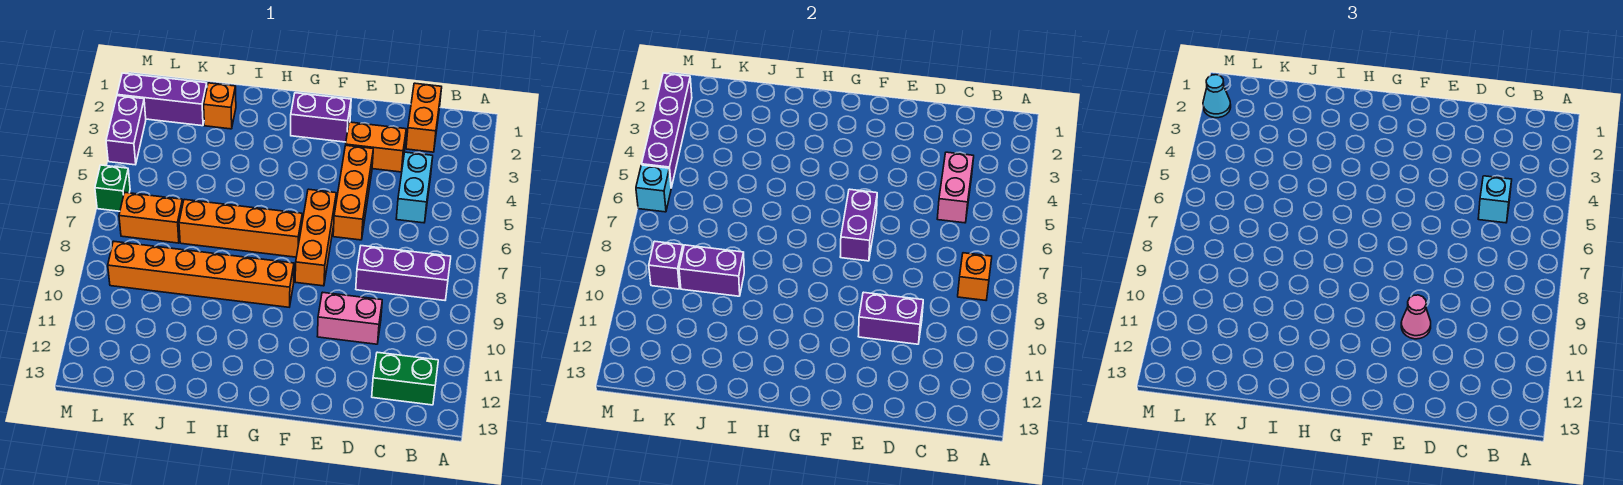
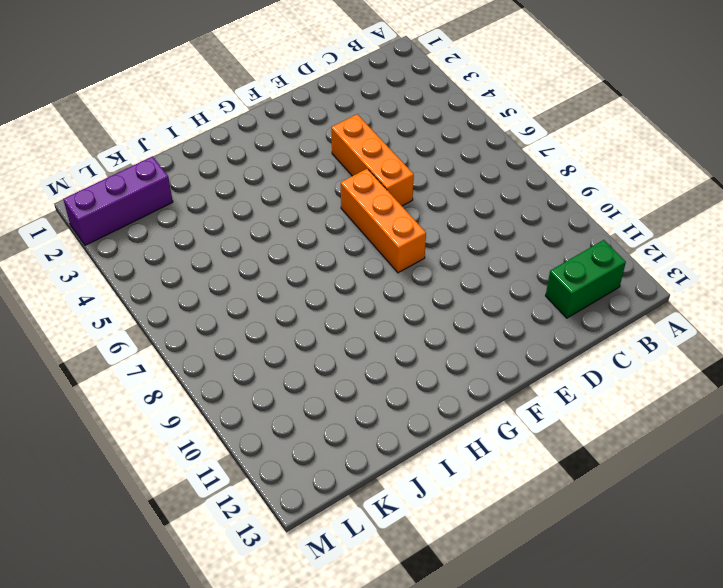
none -> purple 1x3 brick [356,246,451,300]
none -> orange 1x2 brick [406,83,442,152]
none -> cyan 1x2 brick [396,152,433,223]

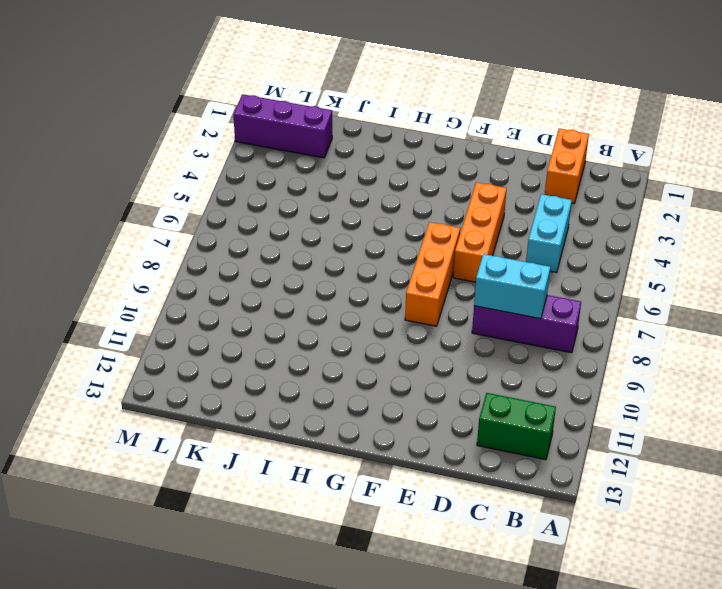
cyan 1x2 brick [474,254,550,319] -> none
none -> orange 1x2 brick [346,122,406,172]
none -> pink 1x2 brick [317,292,382,344]
none -> purple 1x2 brick [291,93,351,142]

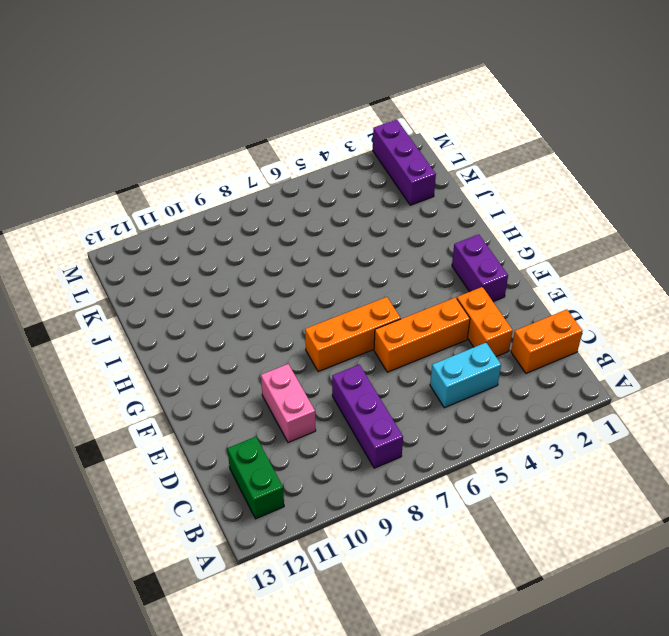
none -> orange 1x4 brick [179,199,302,257]
none -> orange 1x6 brick [108,241,294,307]
none -> orange 1x1 brick [204,83,236,129]

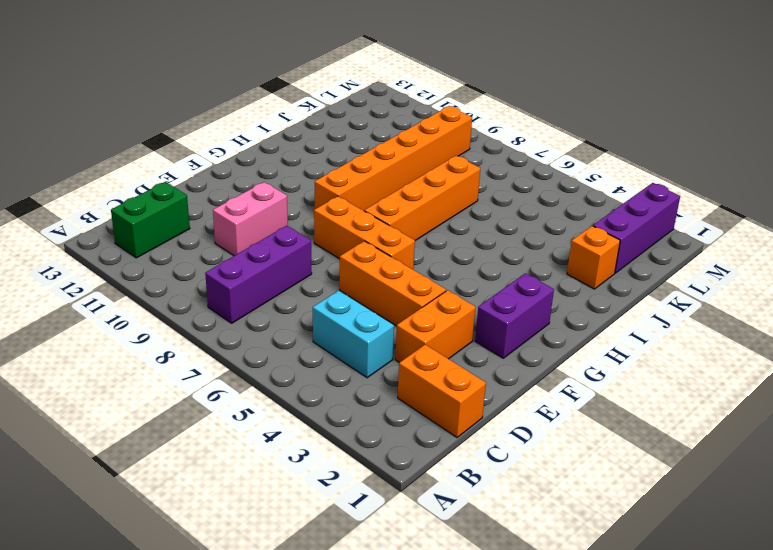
none -> orange 1x2 brick [119,193,183,243]
none -> purple 1x2 brick [106,96,146,165]
none -> green 1x1 brick [95,165,130,211]

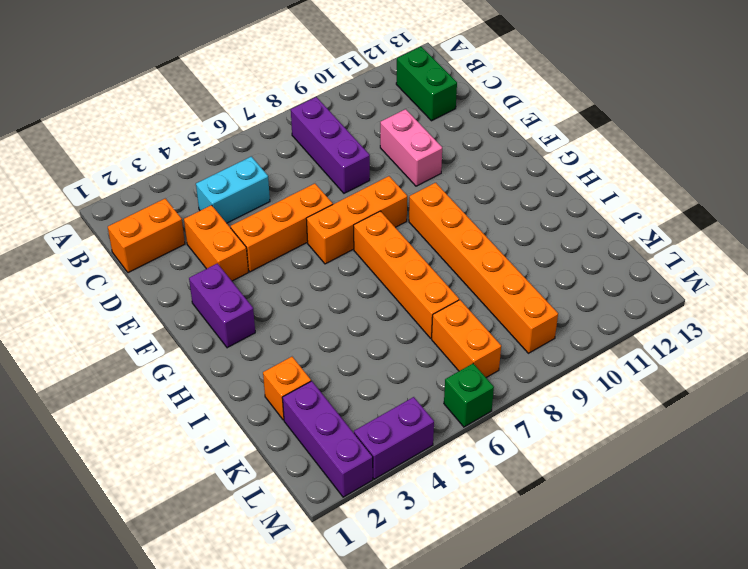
none -> orange 1x1 brick [958,253,992,300]
none -> pink 1x2 brick [937,152,974,223]
none -> purple 1x2 brick [858,292,923,344]

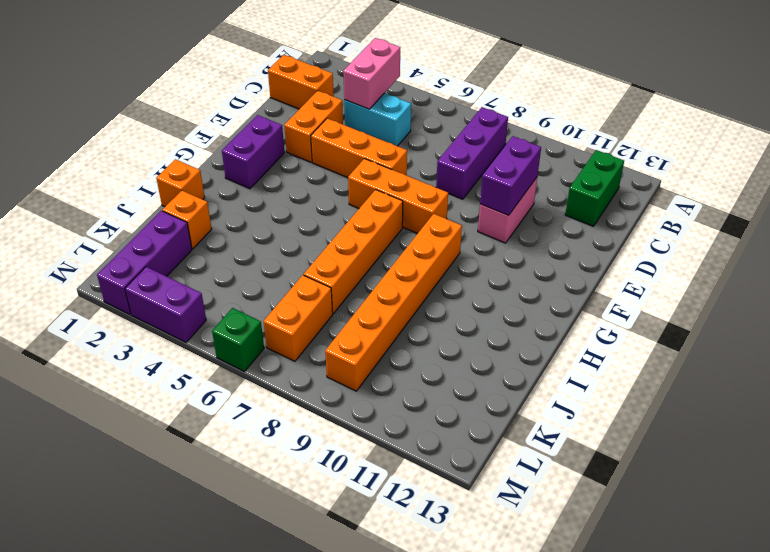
pink 1x2 brick [343,38,400,109] -> pink 1x2 brick turned to [937,152,974,223]
orange 1x1 brick [156,159,205,207] -> orange 1x1 brick moved to [958,253,992,300]
none -> purple 1x2 brick [840,189,877,261]
none -> purple 1x2 brick [679,245,744,296]
none -> purple 1x1 brick [649,241,683,289]

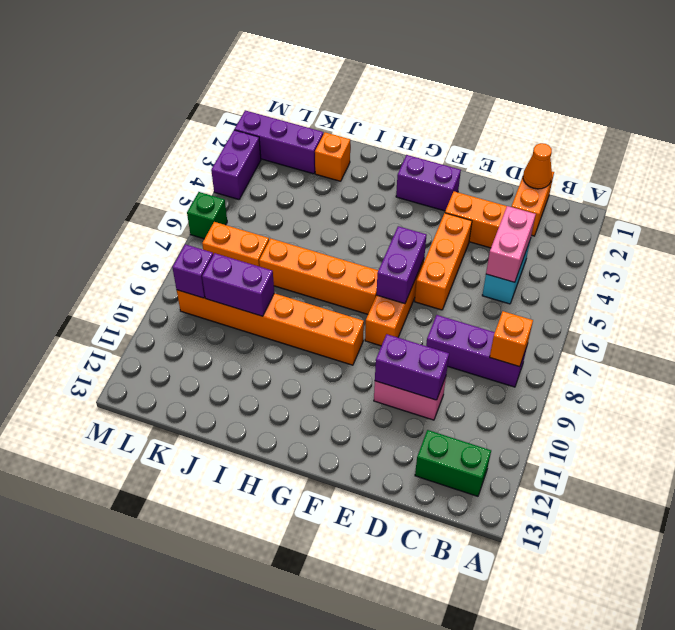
orange 1x1 cone [523,143,552,189] -> none
none -> purple 1x4 brick [642,73,692,188]
none -> cyan 1x1 brick [636,165,671,212]
none -> cyan 1x1 brick [1478,176,1512,223]

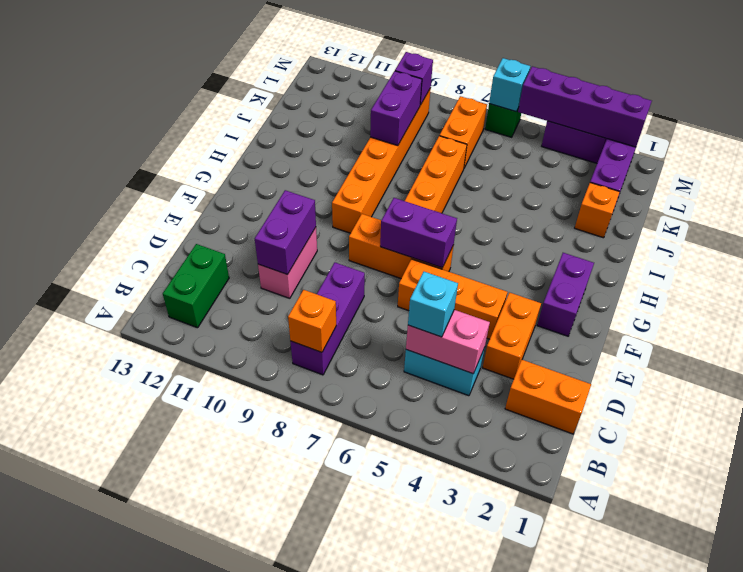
none -> pink 1x1 cone [1401,295,1431,339]
none -> cyan 1x1 cone [1203,75,1231,118]

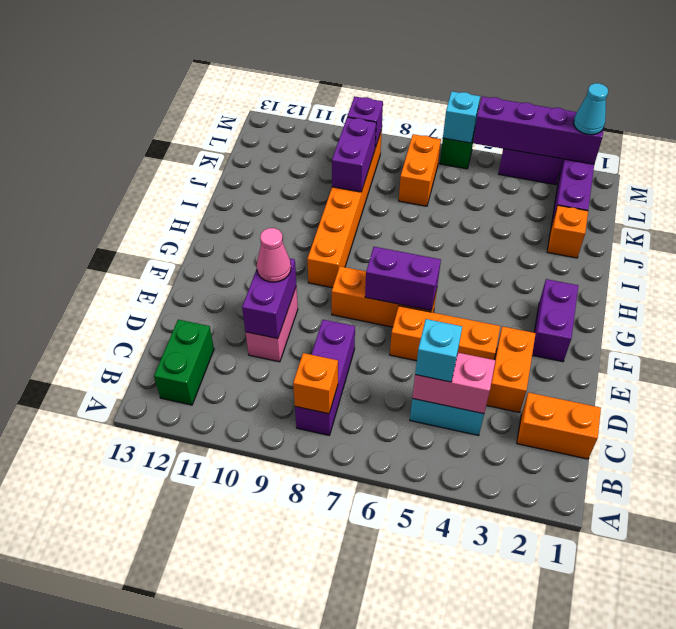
none -> orange 1x4 brick [179,199,302,257]

